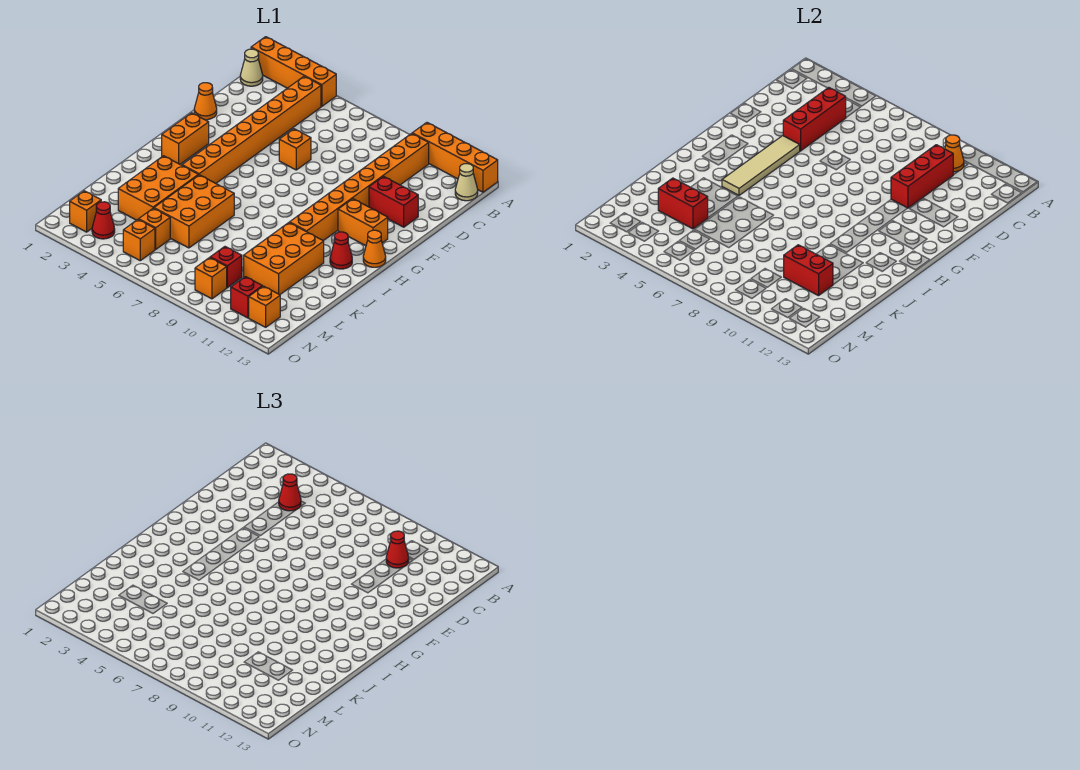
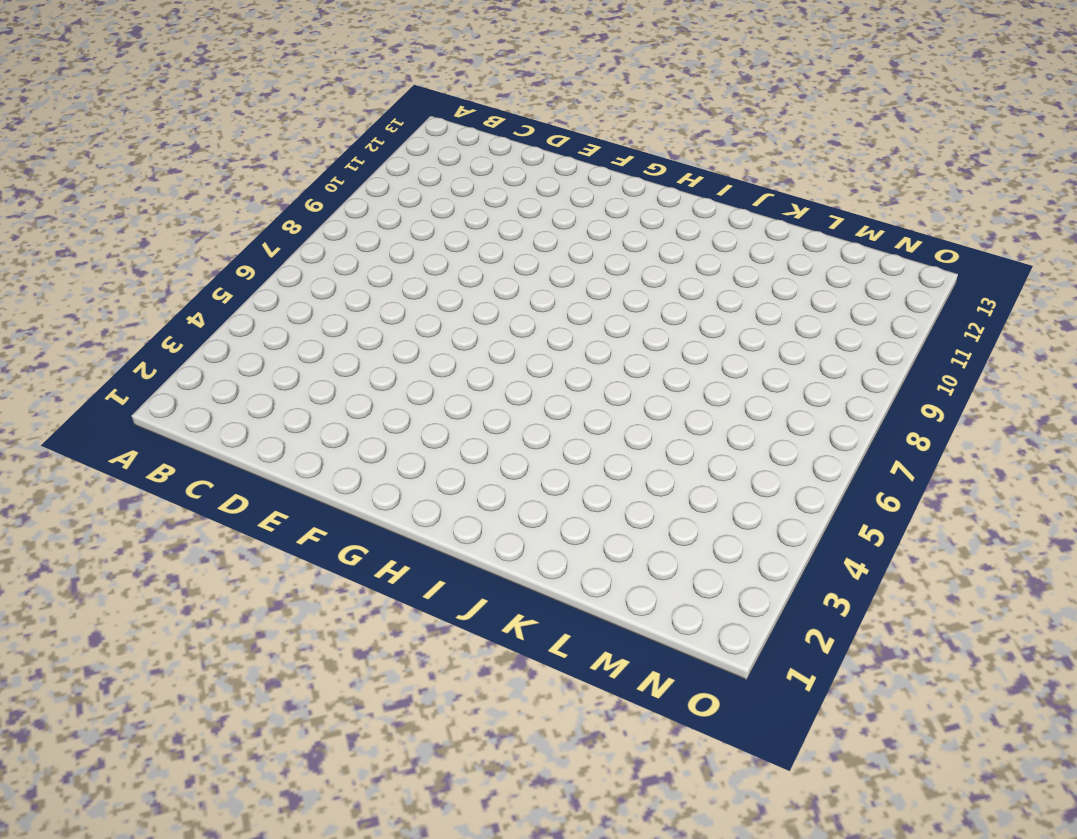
none -> orange 1x4 brick [251,37,336,106]
none -> orange 1x4 brick [412,123,498,192]
none -> tan 1x1 cone [240,49,263,86]
none -> orange 1x8 brick [182,76,321,183]

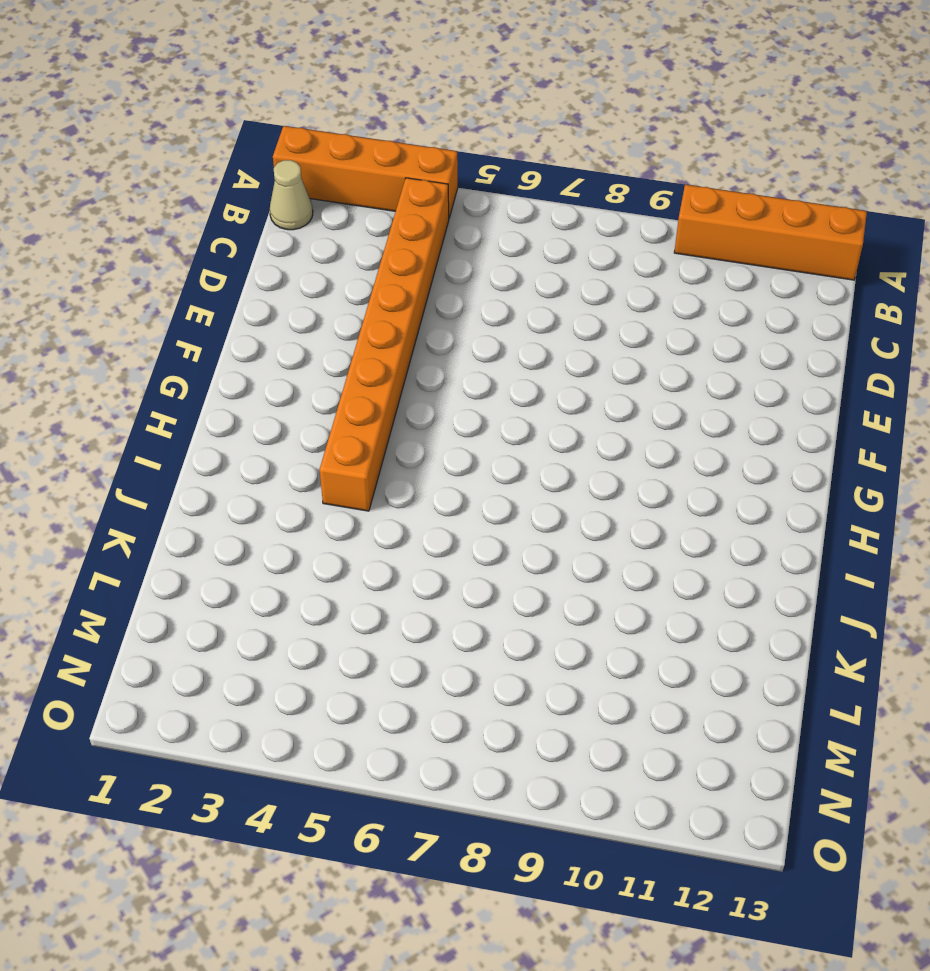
none -> orange 1x8 brick [290,134,429,241]
none -> tan 1x1 cone [455,164,478,201]
none -> orange 1x1 cone [194,83,217,120]
none -> orange 1x1 brick [279,129,311,170]

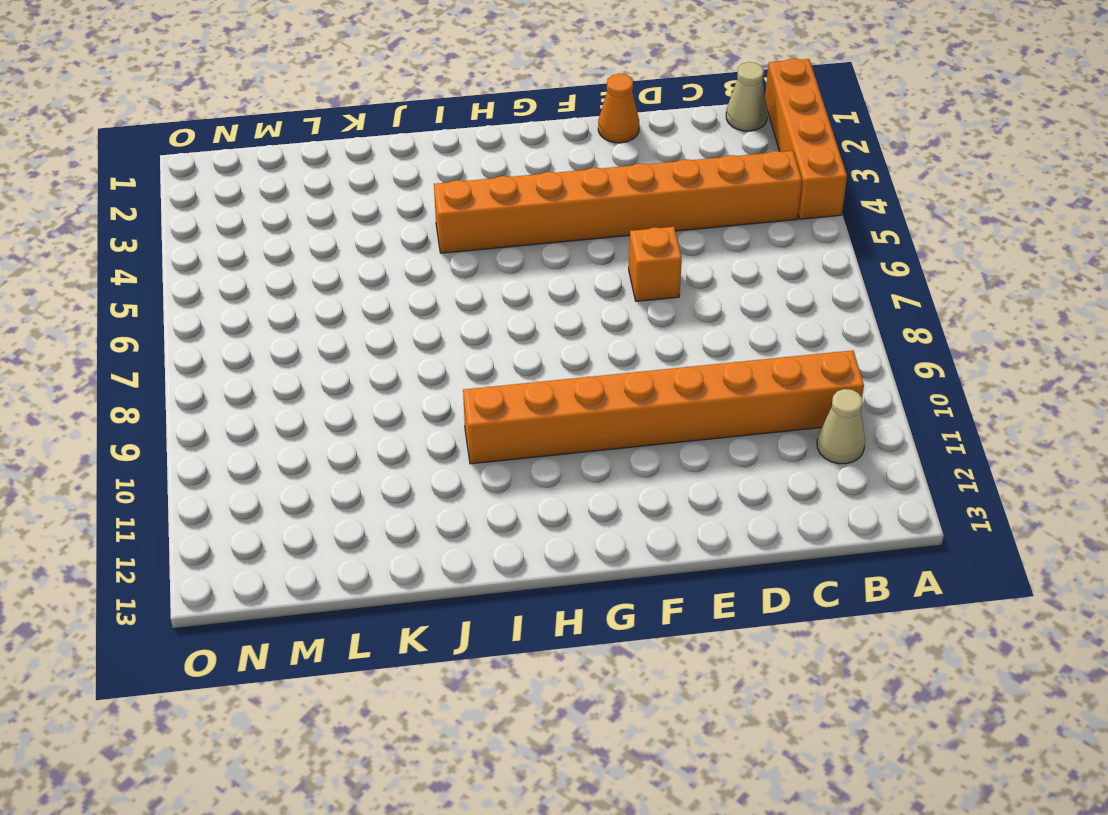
tan 1x1 cone [817,389,865,464] -> tan 1x1 cone moved to [455,164,478,201]
none -> orange 1x4 brick [412,123,498,192]
none -> red 1x2 brick [369,176,418,227]
none -> orange 1x2 brick [162,113,209,164]
none -> orange 1x2 brick [338,199,388,246]

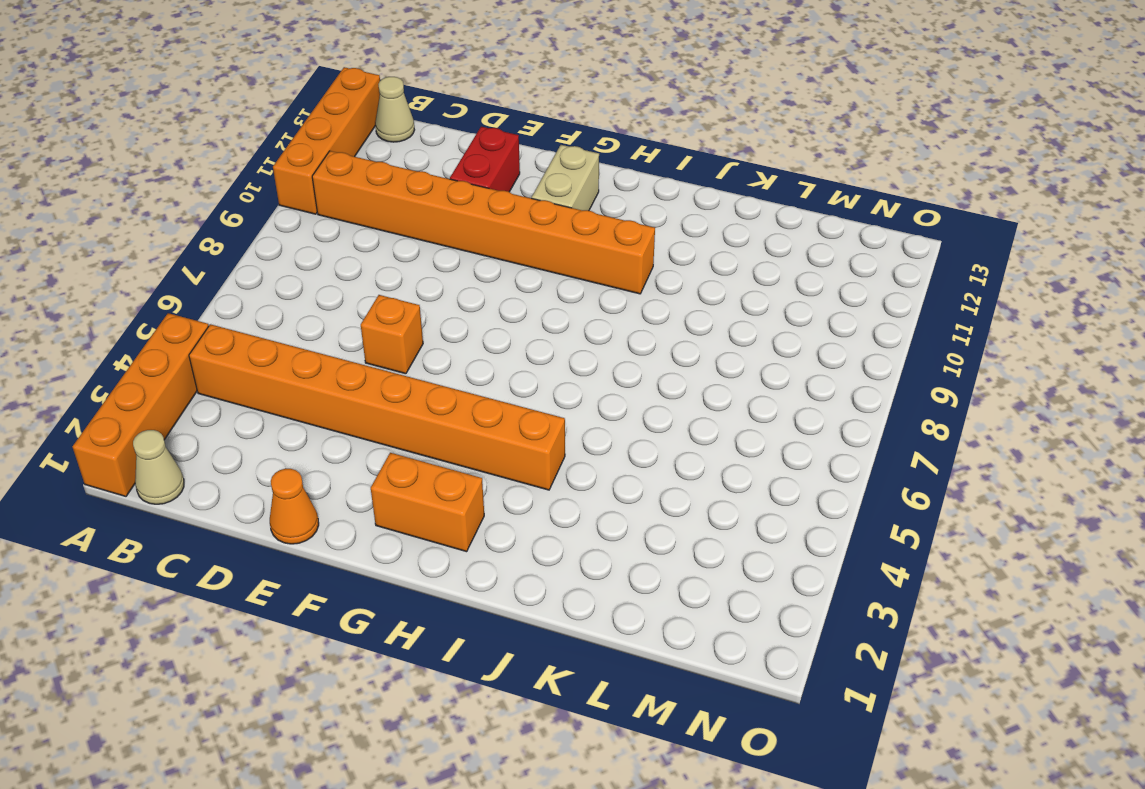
tan 1x2 brick [532,145,599,211] -> orange 1x2 brick [338,199,388,246]
none -> orange 1x1 cone [363,230,386,267]
none -> red 1x1 cone [330,232,352,269]
none -> orange 2x3 brick [118,156,198,220]
none -> orange 2x3 brick [154,175,234,248]

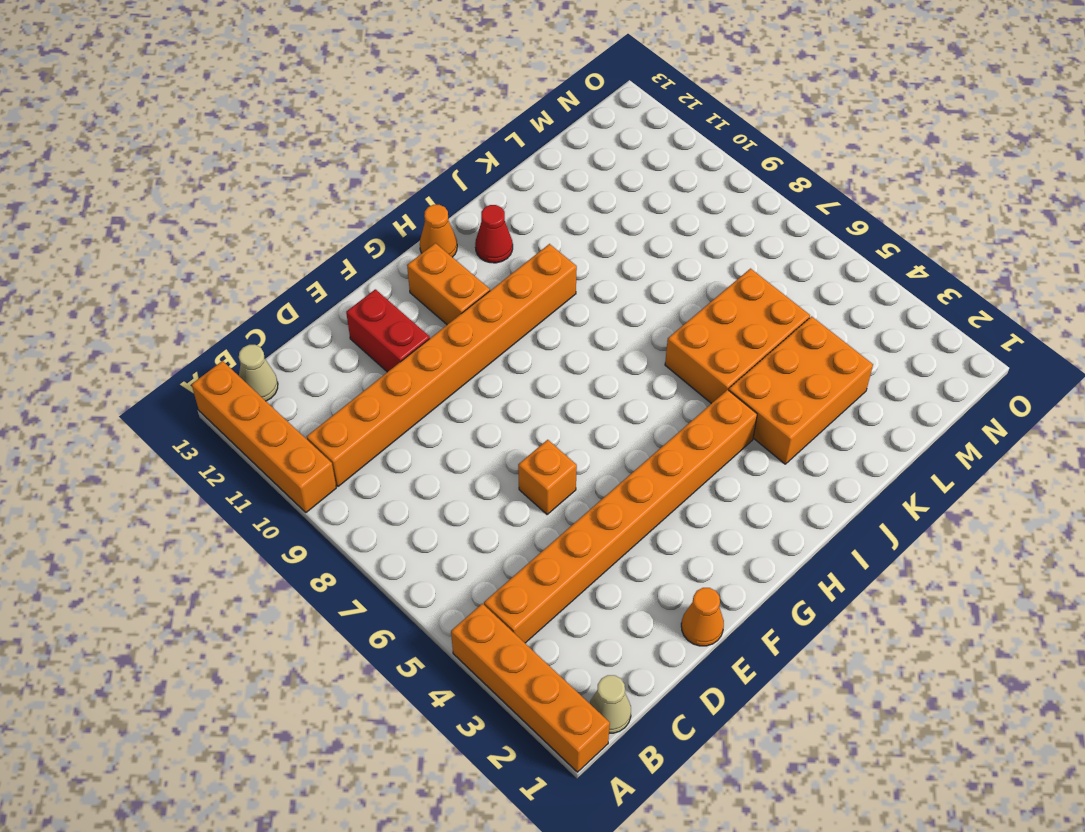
none -> orange 1x2 brick [162,113,209,164]
none -> orange 2x3 brick [244,223,324,295]
none -> orange 1x1 brick [139,208,170,249]
none -> red 1x1 brick [210,247,242,288]

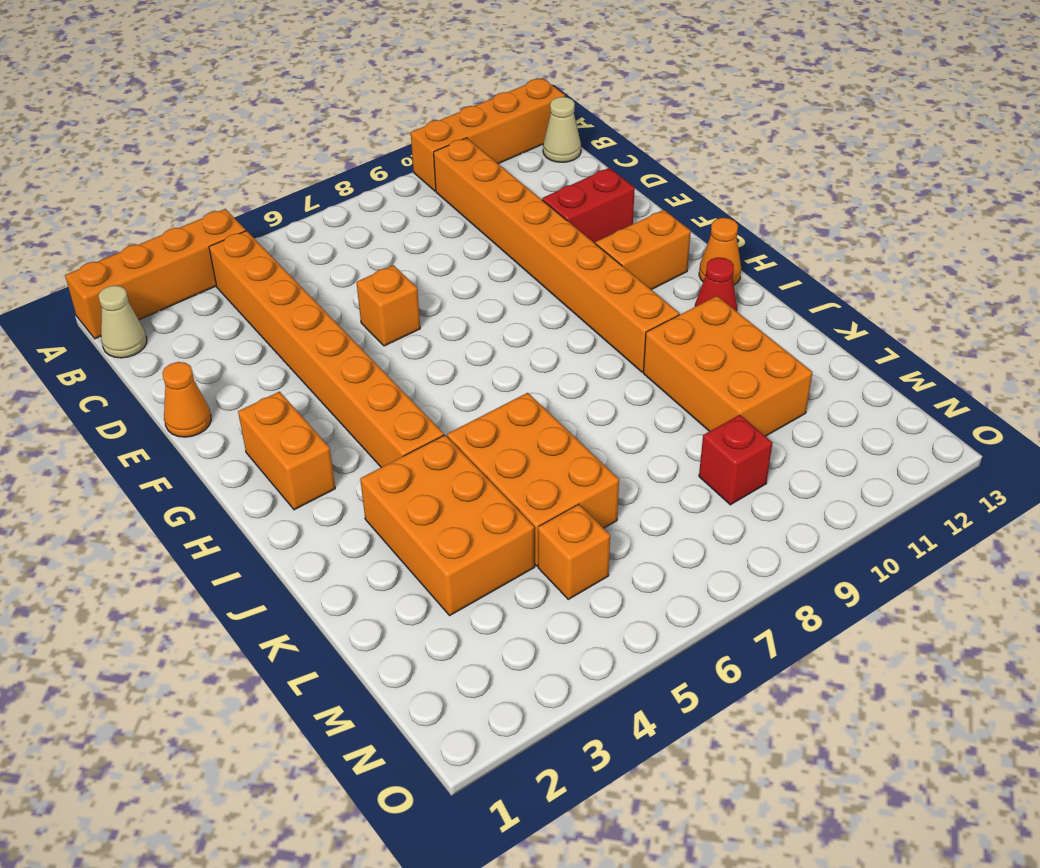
none -> orange 1x1 brick [70,191,101,232]
none -> red 1x1 cone [92,202,115,239]
none -> orange 1x1 brick [123,219,155,261]
none -> orange 1x1 brick [195,258,227,299]

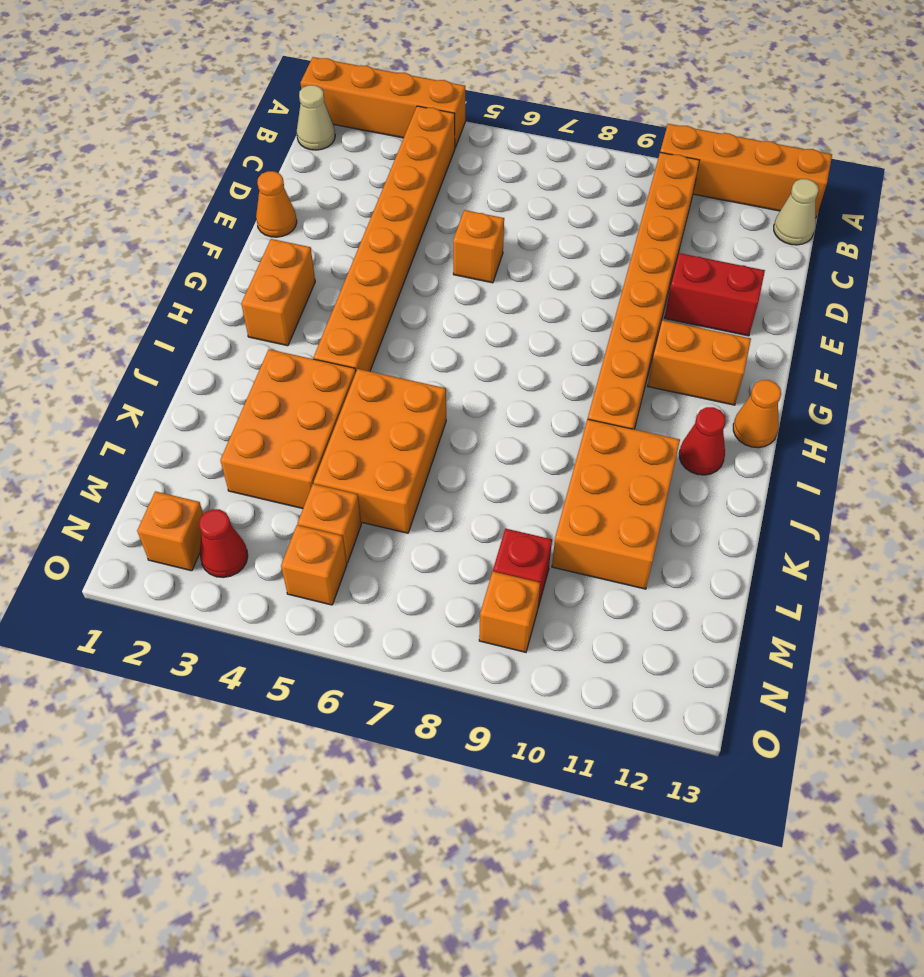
none -> red 1x1 brick [231,277,262,318]
none -> orange 1x1 brick [249,286,280,327]
none -> orange 1x1 cone [945,135,964,172]
none -> red 1x3 brick [783,87,846,151]

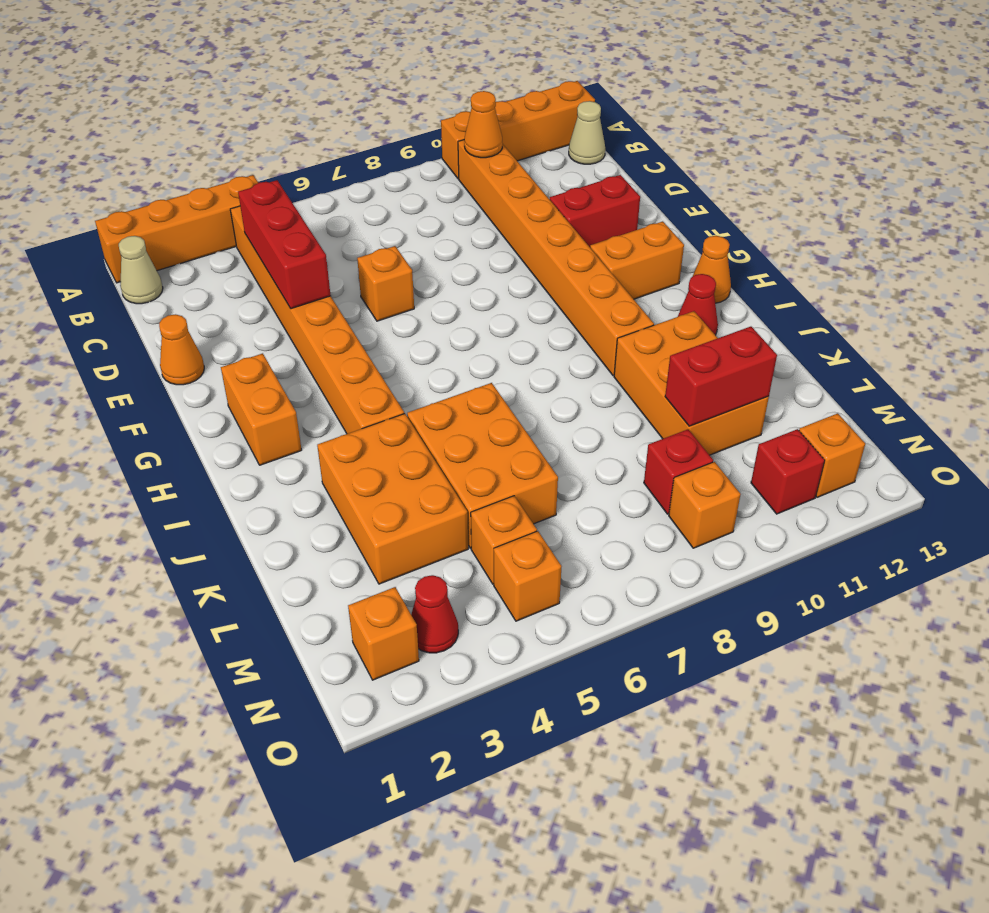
none -> red 1x3 brick [891,145,953,208]
none -> tan 1x4 tile [722,136,800,195]
none -> red 1x2 brick [658,178,708,229]
none -> red 1x1 cone [279,474,301,511]

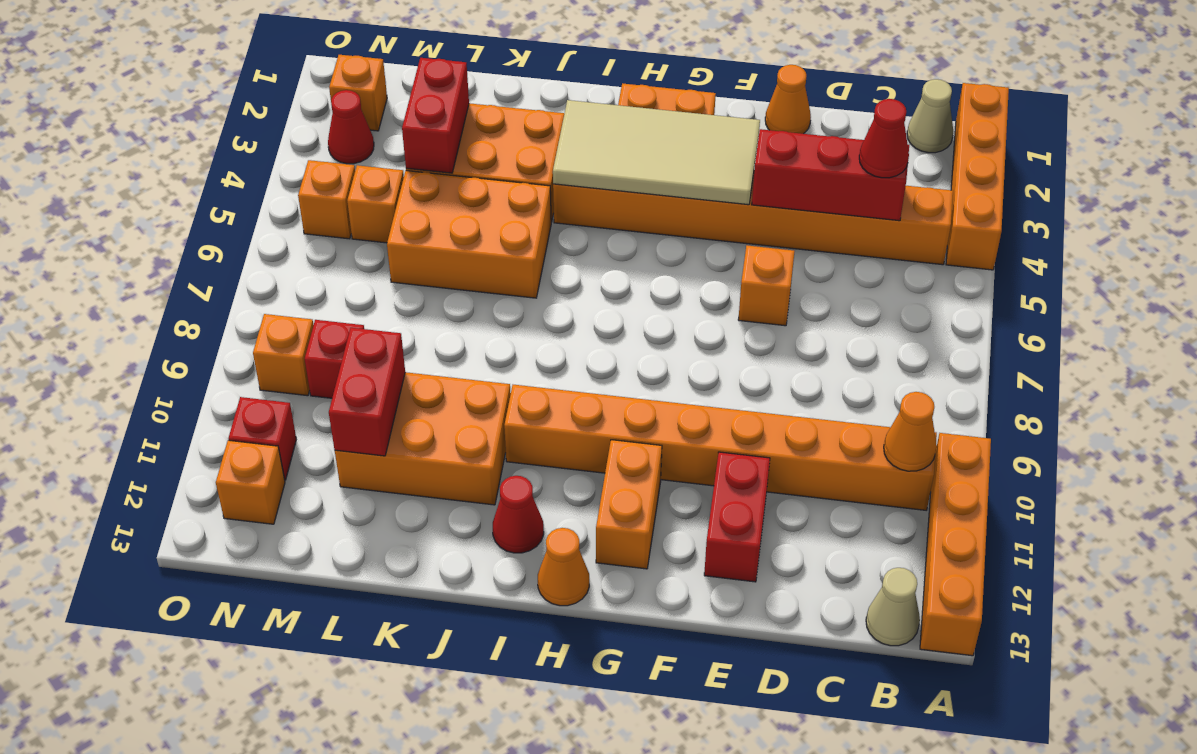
tan 2x4 tile [553,100,760,205] -> tan 1x4 tile [722,136,800,195]
none -> red 1x3 brick [891,145,953,208]
none -> red 1x1 cone [386,531,409,568]

